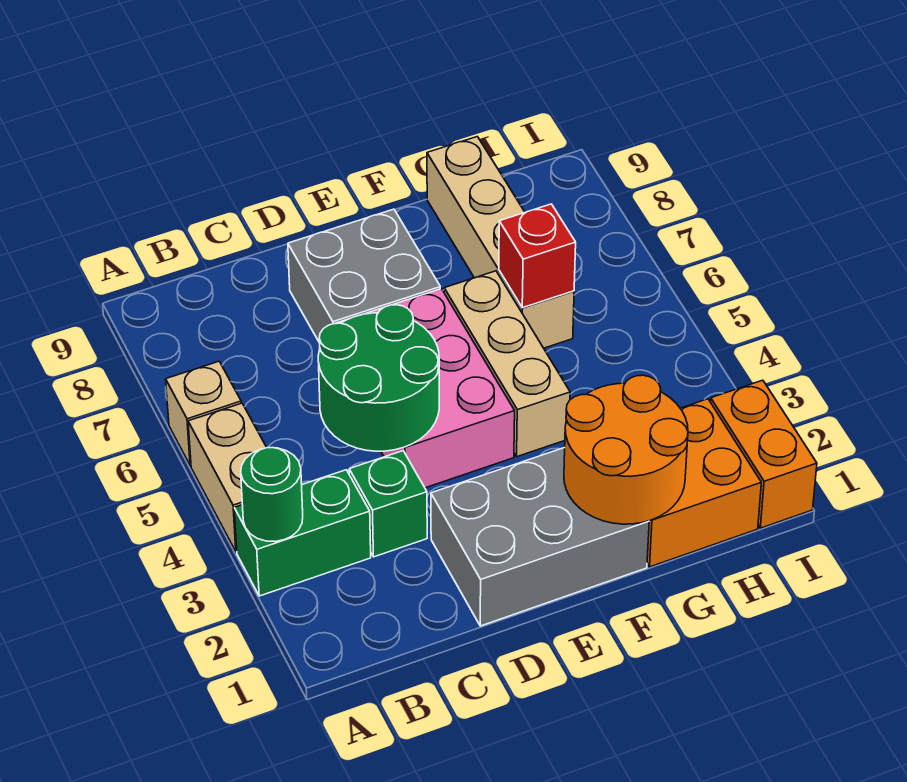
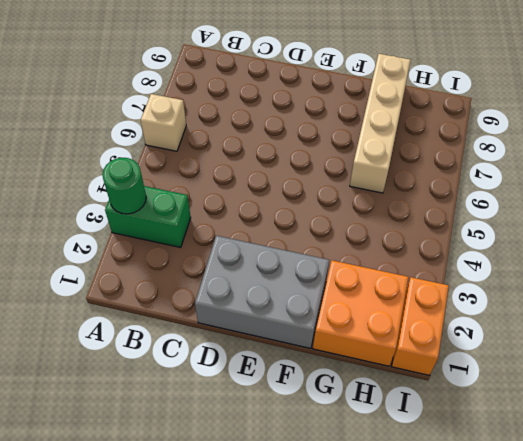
none -> tan 1x2 brick [188,403,267,552]
none -> green 1x1 brick [349,451,427,557]
none -> pink 2x3 brick [335,289,515,488]

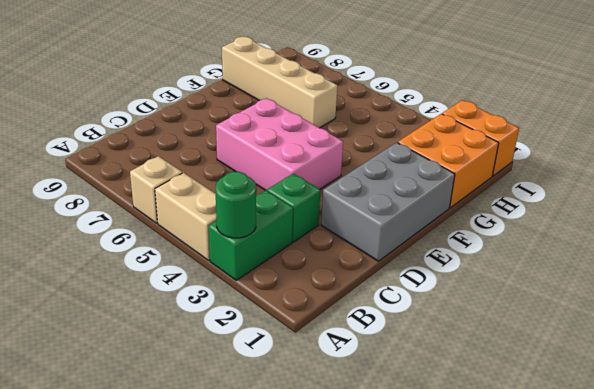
none -> grey 2x2 brick [288,209,440,341]
none -> tan 1x3 brick [444,271,570,457]
none -> green 2x2 round brick [318,305,439,451]

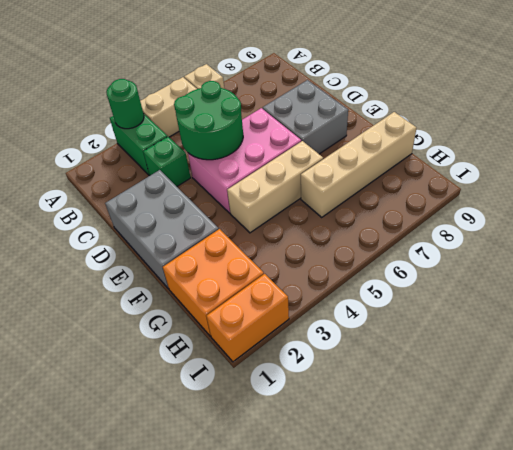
none -> orange 2x2 round brick [564,375,688,524]
none -> red 1x1 brick [499,204,576,308]

